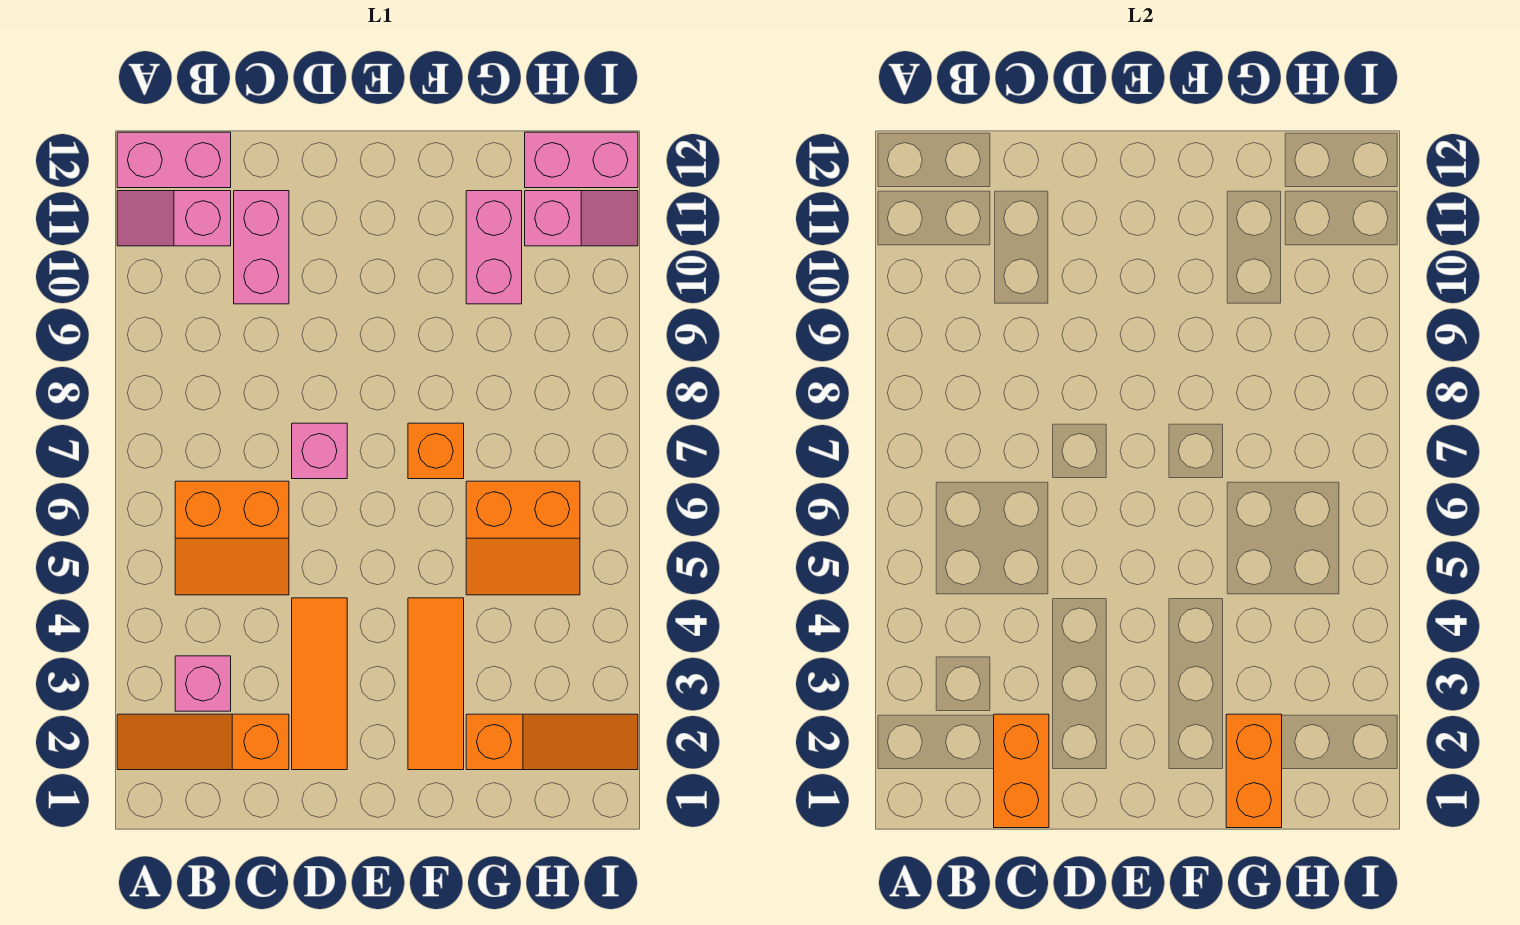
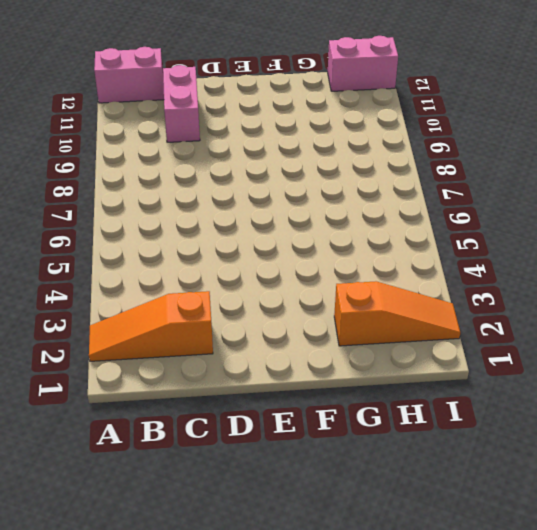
none -> pink 1x2 slope [117,191,231,246]
none -> pink 1x1 brick [175,656,231,711]
none -> orange 2x2 slope [175,481,289,595]

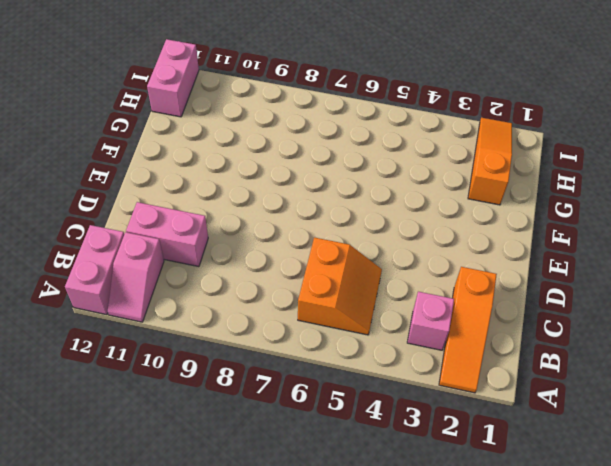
none -> orange 1x3 tile [292,598,347,770]
none -> pink 1x1 brick [292,423,347,479]
none -> orange 1x3 tile [408,598,464,770]

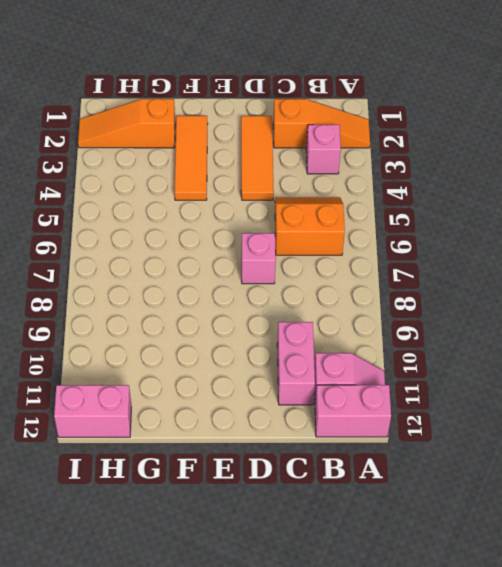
none -> orange 1x1 brick [408,423,464,479]
none -> orange 2x2 slope [466,481,580,595]
none -> pink 1x2 brick [466,191,522,304]

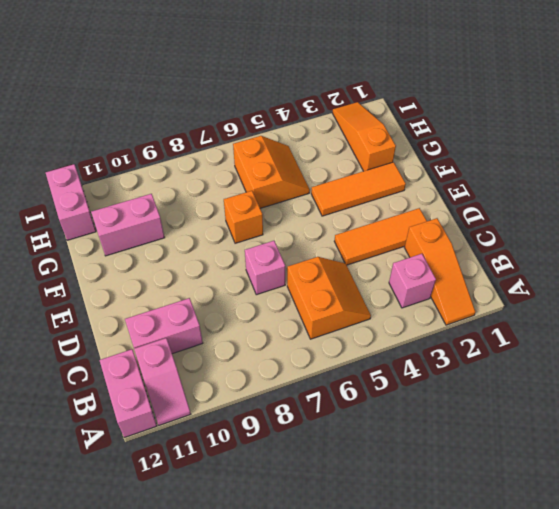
none -> pink 1x2 slope [525,191,638,246]
none -> orange 1x2 brick [994,714,1049,828]
none -> orange 1x2 brick [1226,714,1282,828]

